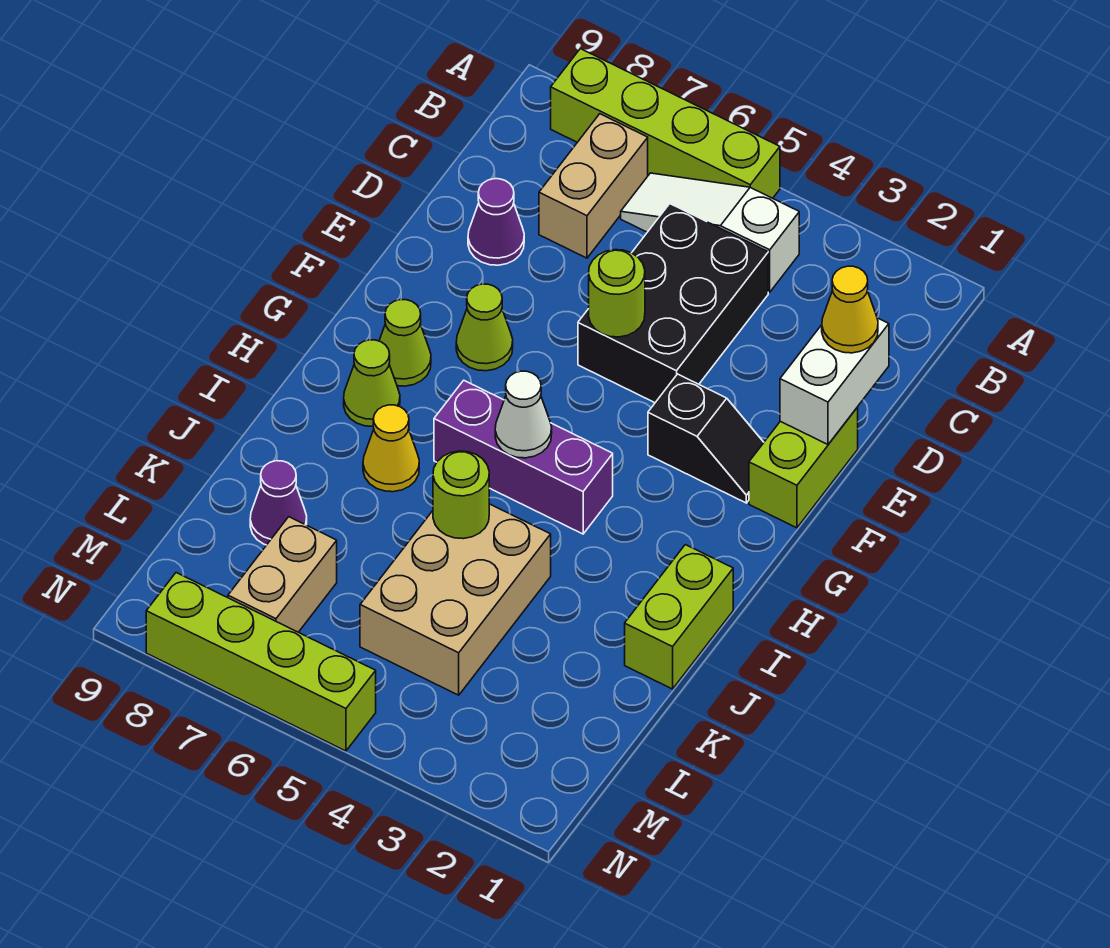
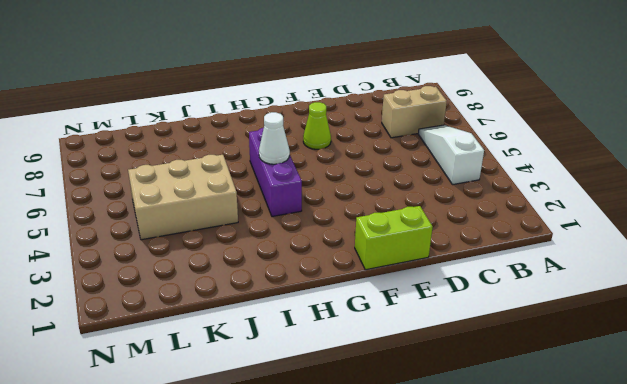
none -> lime 1x4 brick [551,49,780,198]
none -> black 2x3 brick [578,204,768,403]
none -> purple 1x1 cone [468,179,524,265]

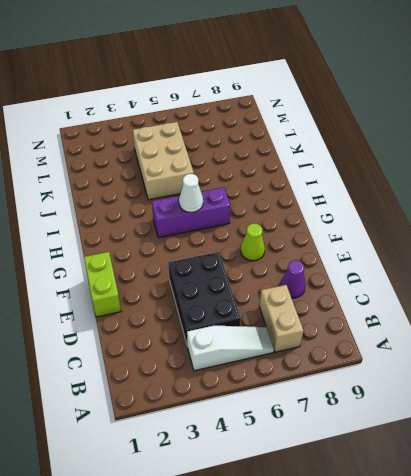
none -> lime 1x4 brick [551,49,780,198]
none -> black 1x2 slope [648,374,764,503]
none -> lime 1x1 cone [379,300,431,386]

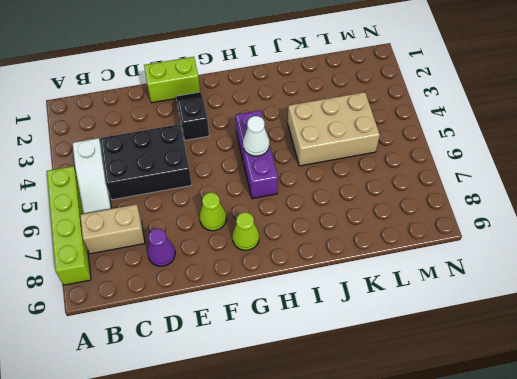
none -> lime 1x1 cone [344,340,400,426]
none -> lime 1x2 brick [625,545,733,689]
none -> yellow 1x1 cone [363,405,419,492]

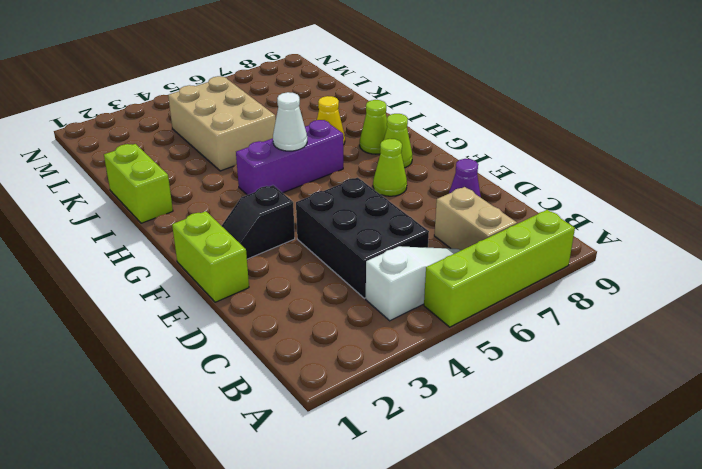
none -> purple 1x1 cone [250,461,307,545]
none -> tan 1x2 brick [228,517,337,632]
none -> lime 1x4 brick [146,573,376,751]

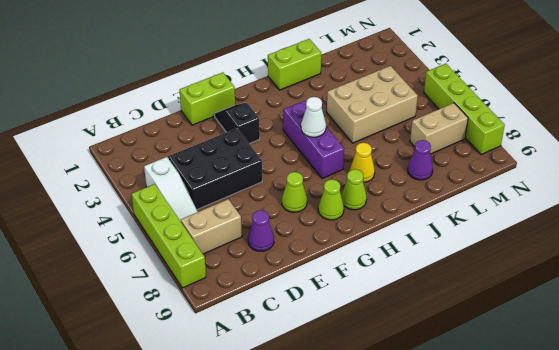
none -> white 1x2 brick [780,318,889,444]
none -> lime 1x1 round brick [589,250,645,337]
none -> lime 1x1 round brick [433,451,489,539]

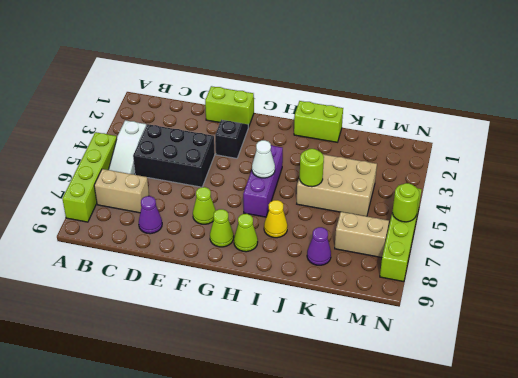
lime 1x1 round brick [393,183,419,222] -> lime 1x1 round brick moved to [589,250,645,337]
none -> white 1x2 brick [780,318,889,444]
none -> yellow 1x1 cone [822,266,878,353]

